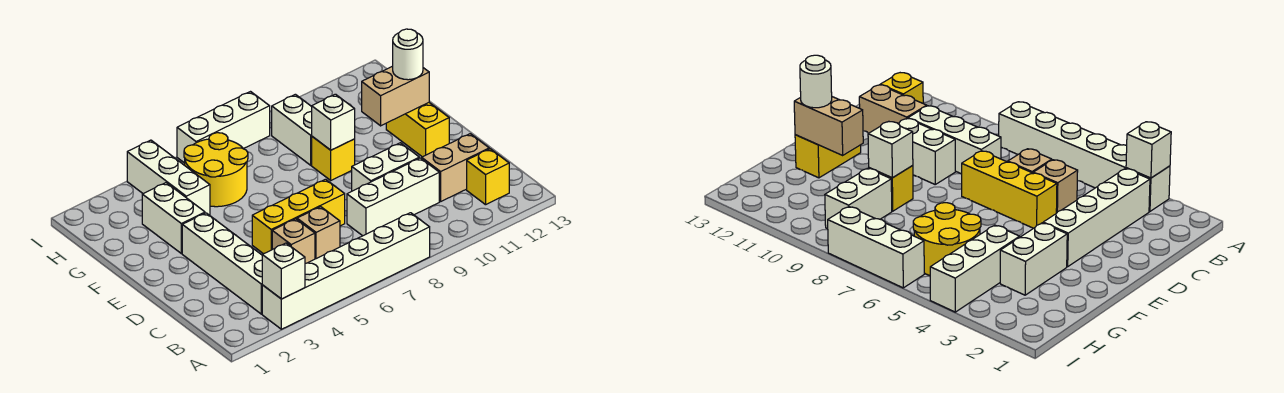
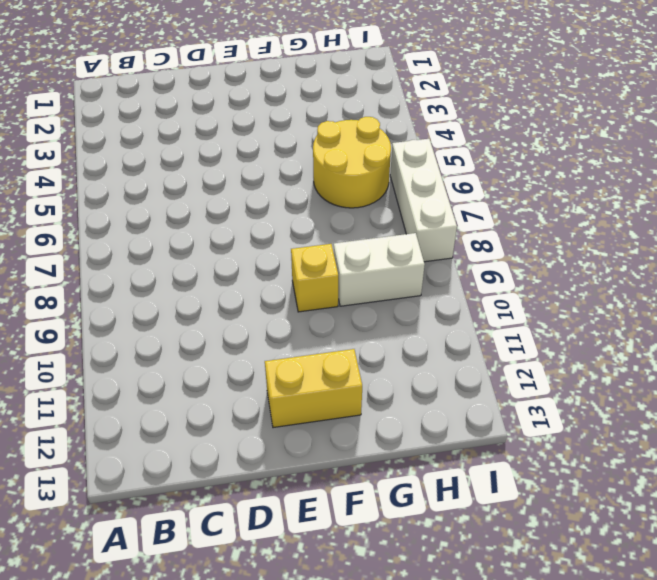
none -> white 1x6 brick [262,213,430,329]
none -> white 1x4 brick [182,213,262,314]
none -> yellow 1x1 brick [467,149,509,205]

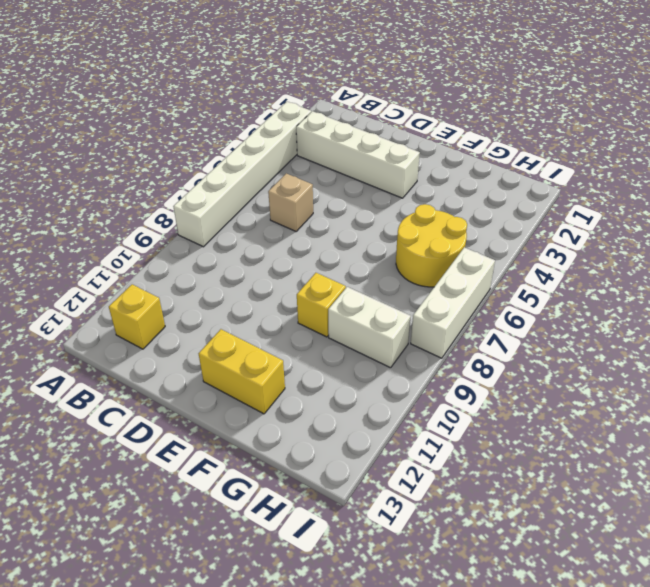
none -> tan 1x1 brick [272,219,315,264]
none -> white 1x3 brick [347,158,439,236]
none -> tan 1x2 brick [422,134,489,201]

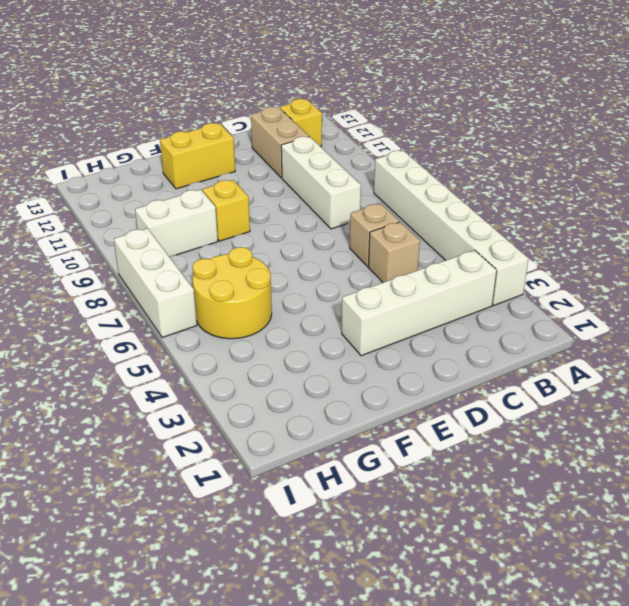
none -> yellow 1x3 brick [252,179,345,254]
none -> white 1x2 brick [352,143,419,191]
none -> white 1x2 brick [142,183,205,254]

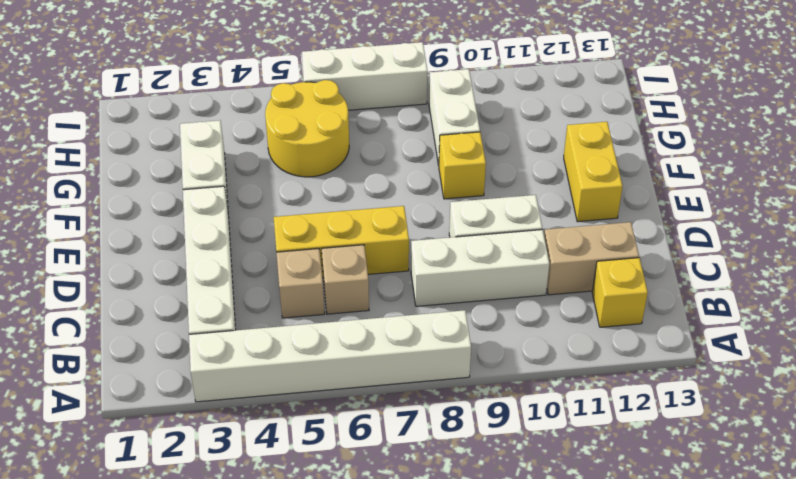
none -> white 1x3 brick [127,140,210,215]
none -> white 1x1 brick [262,243,305,299]
none -> white 1x1 brick [312,94,355,150]

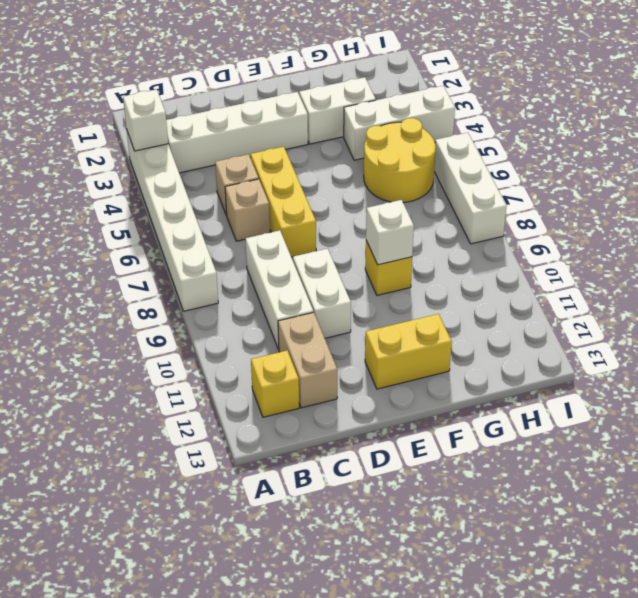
none -> white 1x2 brick [272,94,312,165]
none -> tan 1x2 brick [362,66,429,126]
none -> white 1x1 round brick [393,29,423,80]

